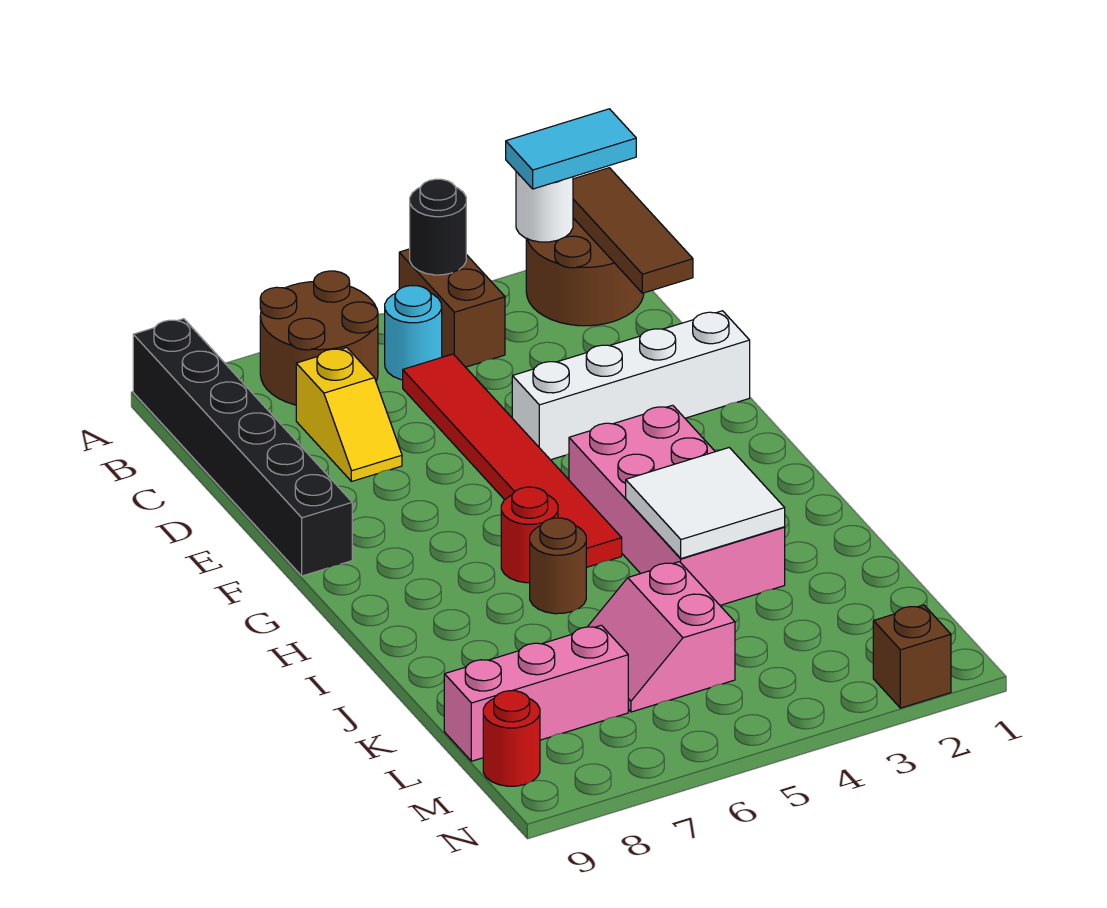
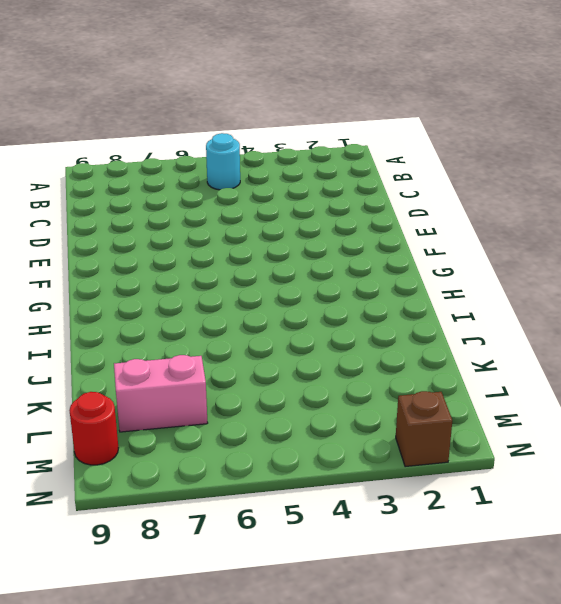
pink 1x2 brick [114,355,208,432] -> pink 1x3 brick [444,625,628,761]
none -> brown 2x2 round brick [526,218,644,326]
none -> brown 1x2 brick [399,249,505,367]
none -> brown 2x2 round brick [260,271,378,405]

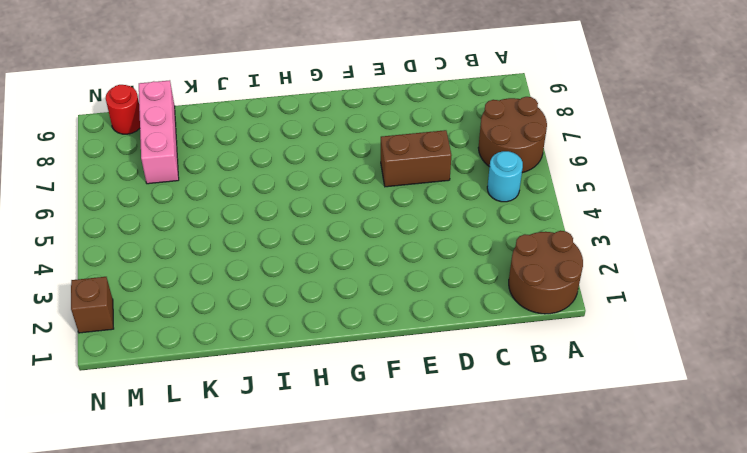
brown 1x2 brick [381,130,452,187] -> brown 1x2 brick moved to [399,249,505,367]
none -> black 1x6 brick [133,319,352,576]
none -> red 1x6 tile [403,354,622,568]
none -> yellow 1x2 slope [296,348,402,482]

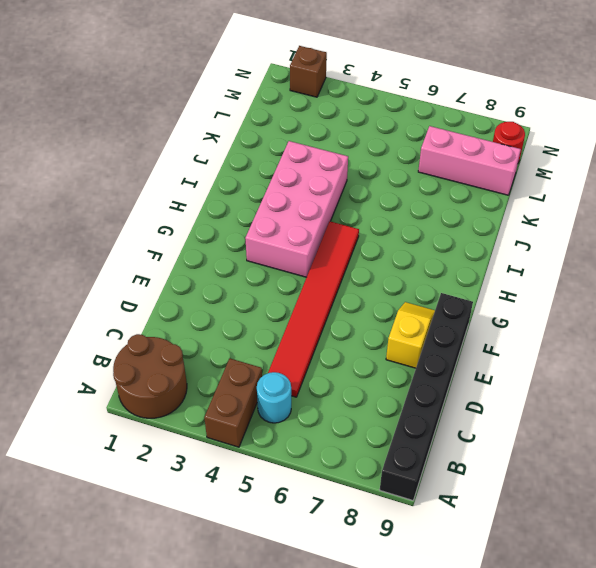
yellow 1x2 slope [386,302,435,368] -> yellow 1x2 slope moved to [296,348,402,482]
none -> brown 2x2 round brick [260,271,378,405]
none -> white 1x4 brick [512,311,750,460]
none -> red 1x1 round brick [501,487,558,583]

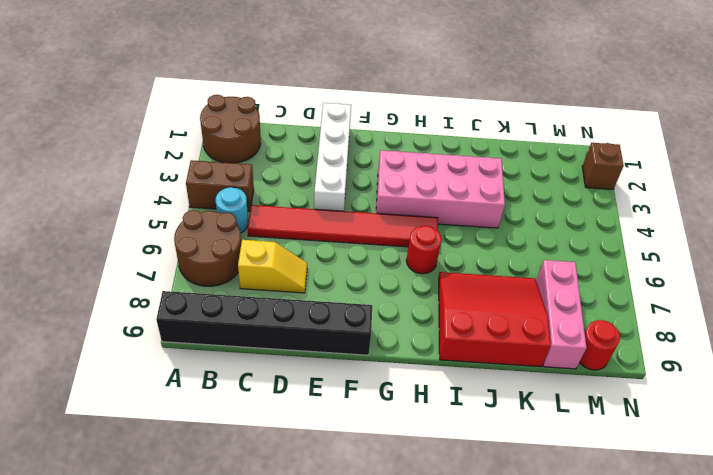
red 3x3 slope [439,272,551,367] -> none
none -> brown 1x1 round brick [530,518,586,614]
none -> pink 2x2 slope [588,562,735,712]
none -> brown 1x3 tile [573,168,693,293]

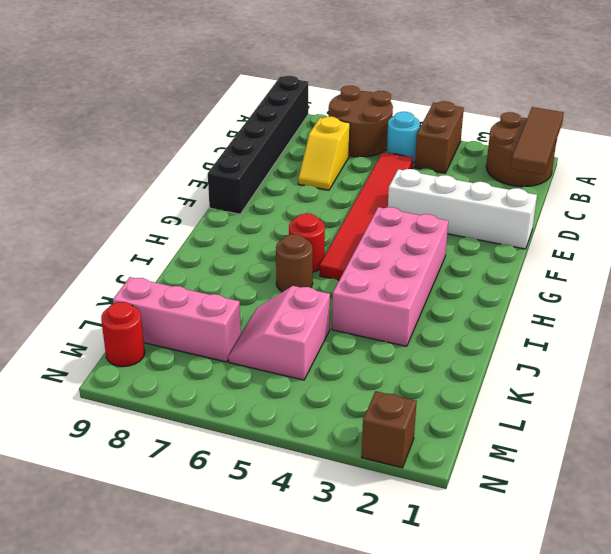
none -> white 1x1 round brick [516,172,573,242]
none -> black 1x1 round brick [410,179,466,275]
none -> white 2x2 tile [626,447,785,559]

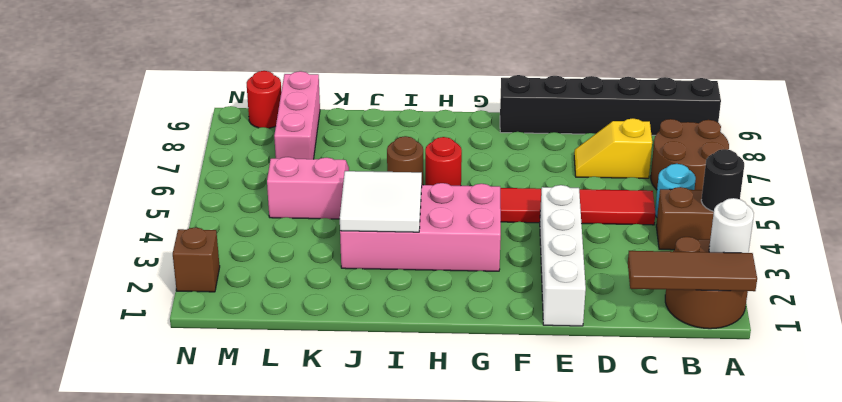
none -> cyan 1x2 tile [506,109,636,189]

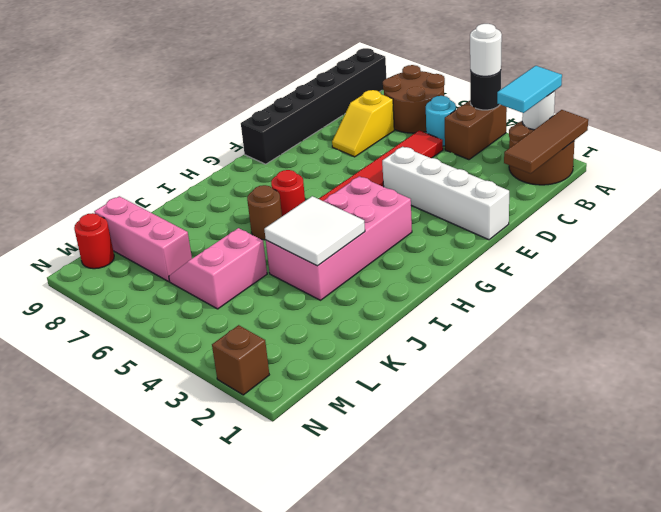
cyan 1x2 tile [497,66,562,113] -> cyan 1x2 tile turned to [506,109,636,189]
white 1x1 round brick [470,24,502,76] -> none

